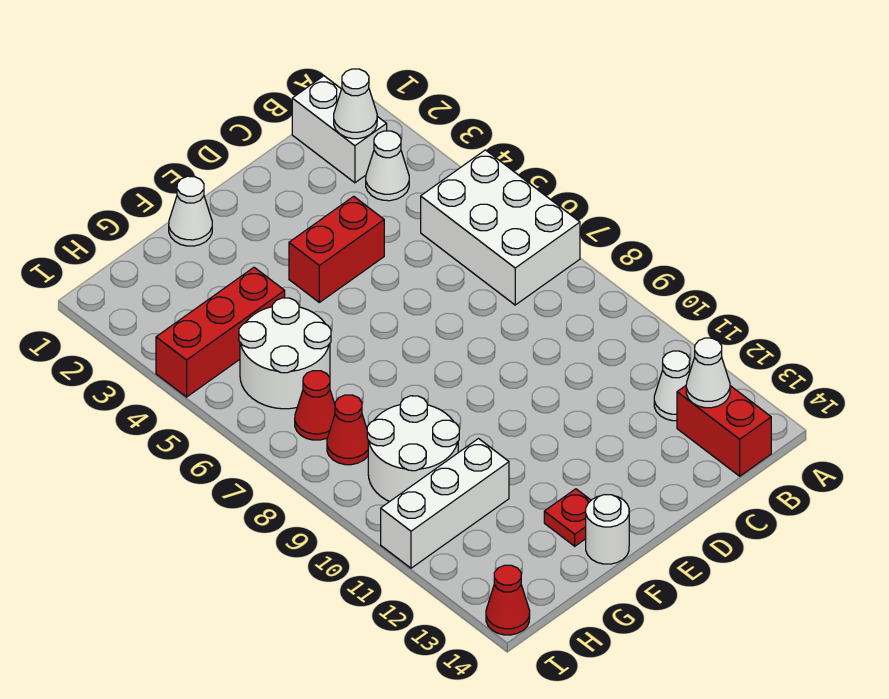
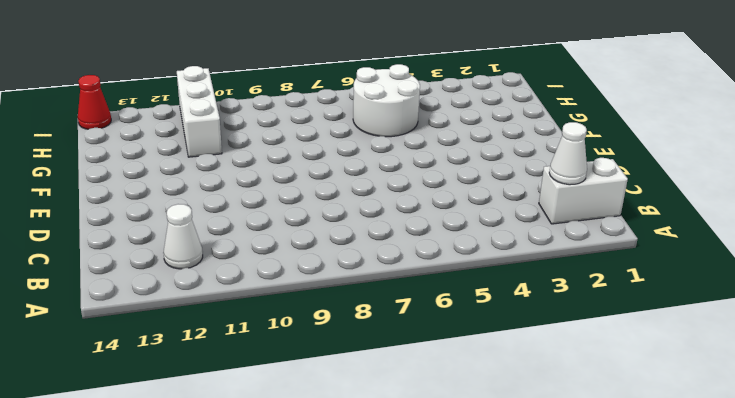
none -> white 2x3 brick [421,150,580,305]
none -> white 1x1 cone [366,131,409,201]
none -> red 1x2 brick [677,386,771,476]

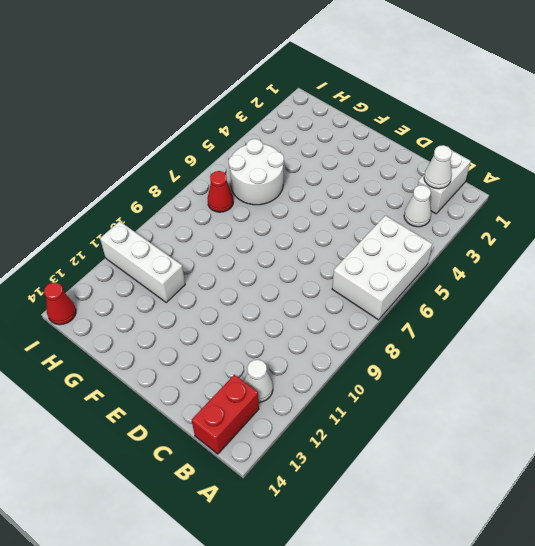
none -> red 1x2 brick [289,196,384,302]
none -> white 1x1 cone [169,176,212,246]
none -> red 1x1 plate [544,489,591,546]

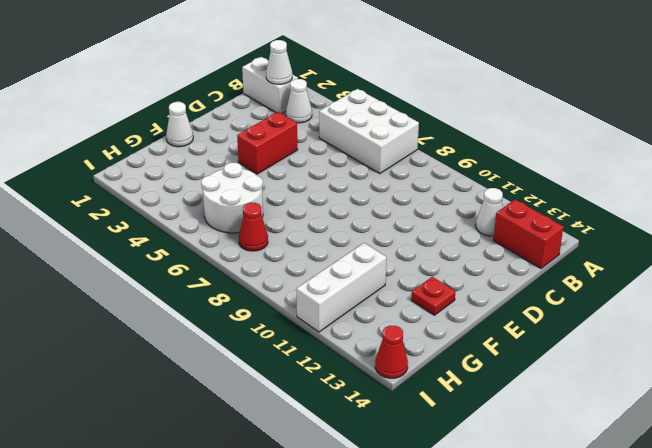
none -> white 1x1 round brick [586,495,629,564]
none -> red 1x3 brick [156,267,285,397]
none -> white 2x2 round brick [367,396,459,502]

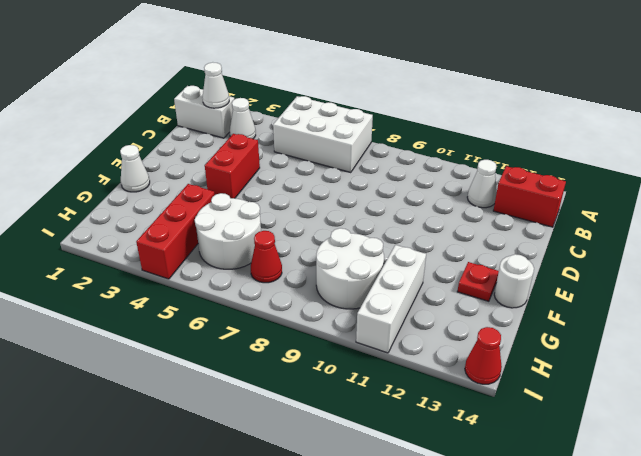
none -> red 1x1 cone [327,395,368,465]
none -> white 1x1 cone [686,338,730,408]

